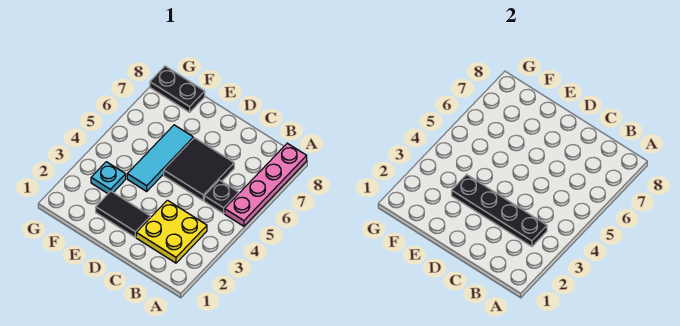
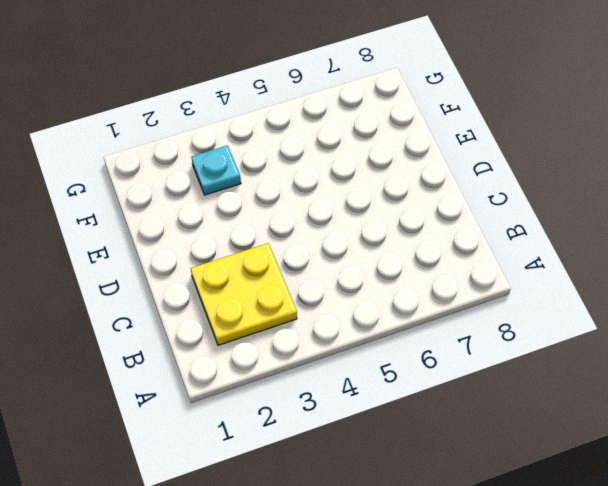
none -> pink 1x4 plate [225,143,307,226]
none -> black 1x1 plate [204,180,239,213]

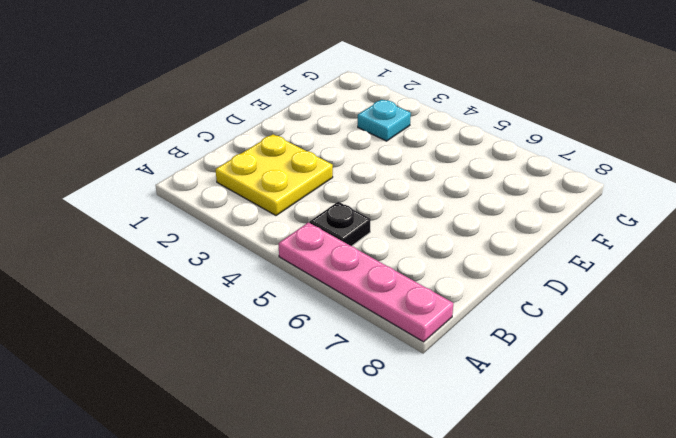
none -> black 2x2 tile [164,138,234,200]
none -> black 1x2 tile [96,191,150,237]

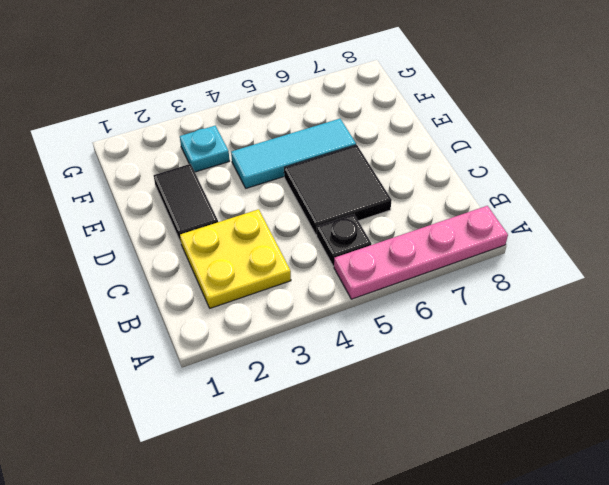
none -> black 1x2 plate [150,66,205,112]
none -> black 1x4 plate [452,175,547,247]

